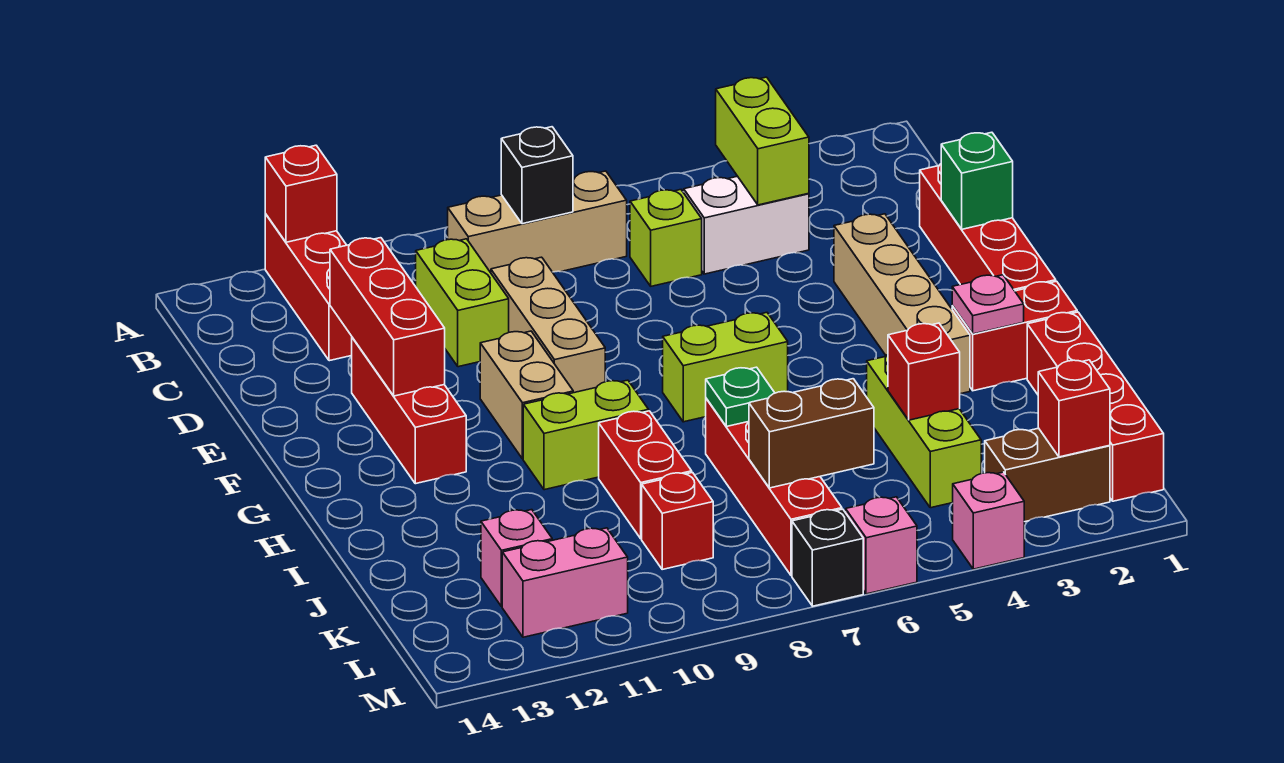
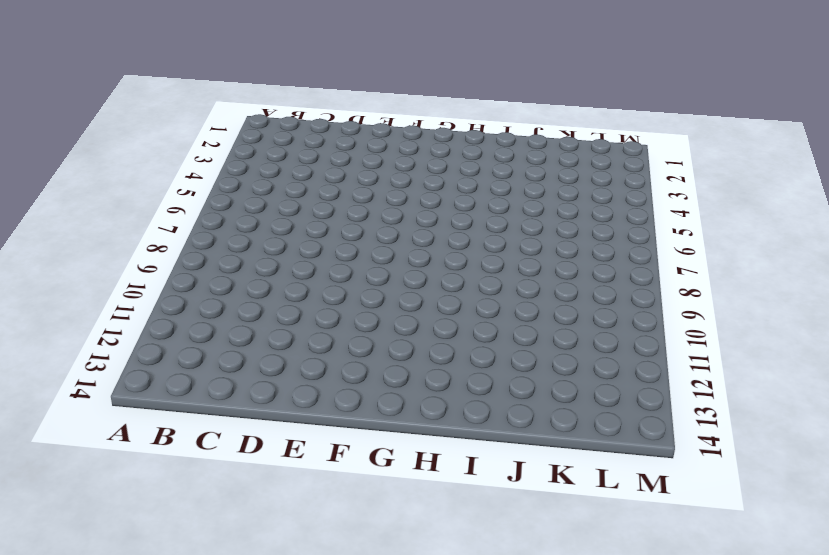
none -> red 1x3 brick [265,214,352,361]
none -> tan 1x3 brick [448,171,627,273]
none -> white 1x2 brick [684,176,809,274]
none -> lime 1x1 brick [630,190,702,286]

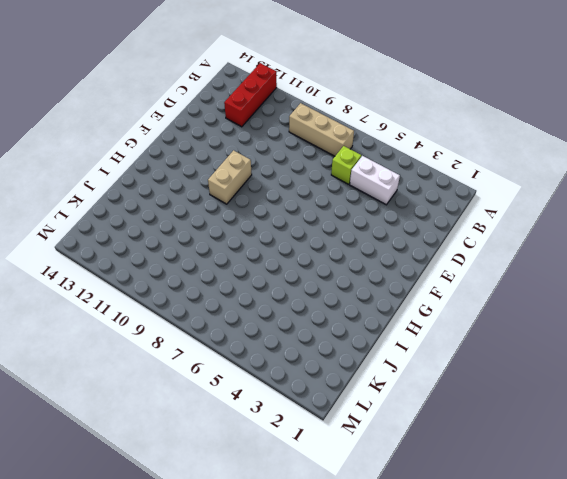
none -> lime 1x2 brick [416,239,509,367]
none -> red 1x4 brick [920,164,1056,291]
none -> tan 1x3 brick [491,257,605,393]
none -> tan 1x4 brick [834,214,970,394]

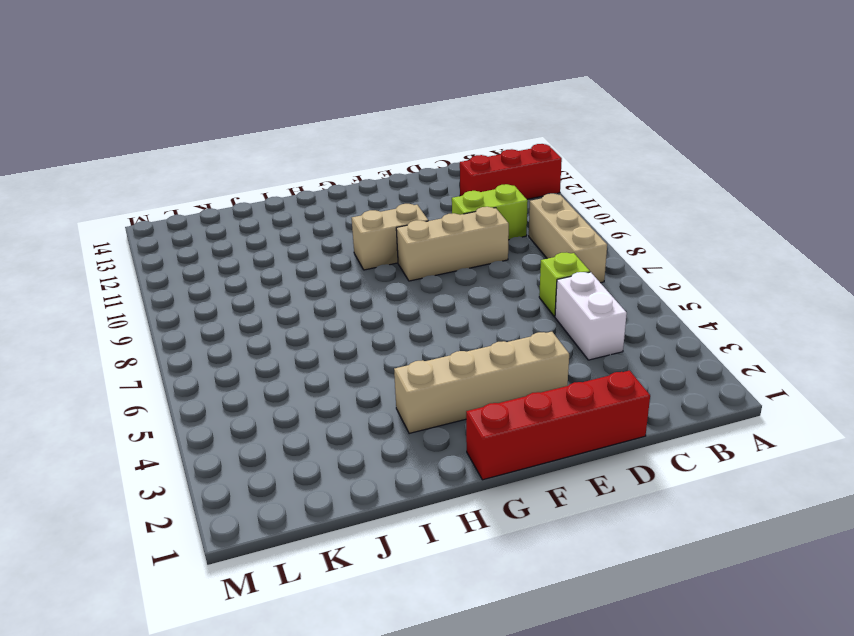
none -> red 1x3 brick [352,337,466,484]
none -> lime 1x2 brick [663,313,788,422]
none -> red 1x2 brick [952,281,1077,391]
none -> lime 1x2 brick [523,380,649,490]

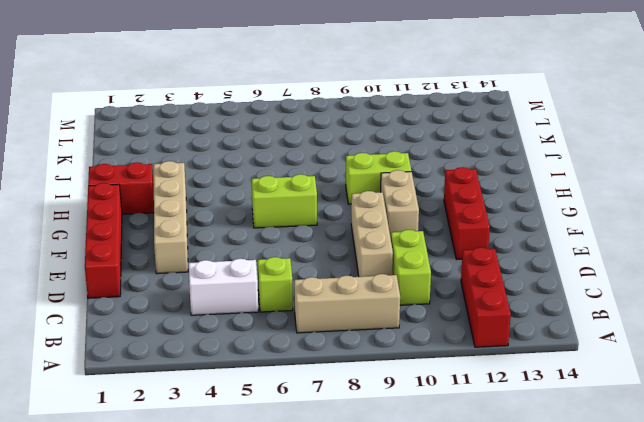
none -> red 1x4 brick [1027,312,1164,501]
none -> lime 1x3 brick [867,355,981,508]
none -> red 1x4 brick [706,399,842,576]
none -> red 1x2 brick [599,411,692,539]

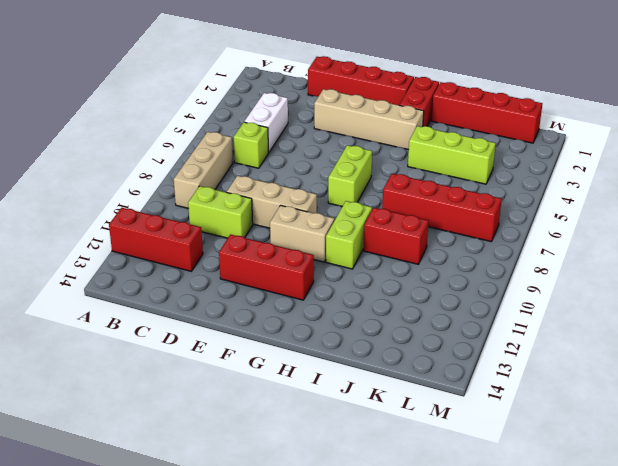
none -> red 1x1 brick [642,473,713,569]
none -> pink 1x1 brick [481,510,552,607]
none -> brown 1x2 brick [985,428,1110,522]
none -> pink 1x2 brick [502,528,628,637]

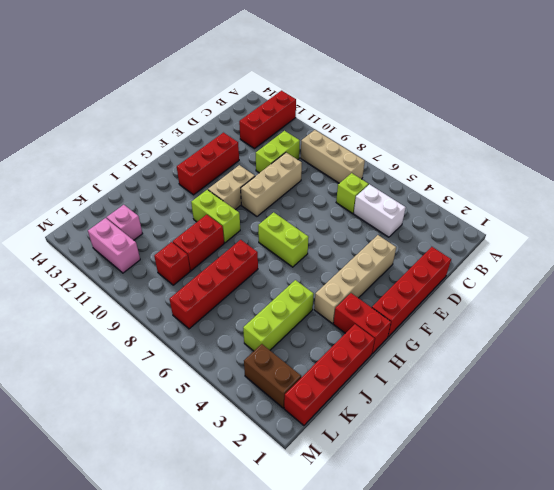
none -> pink 1x1 brick [953,472,1024,569]
none -> pink 1x1 brick [846,497,917,594]
none -> black 1x1 brick [792,509,863,606]
none -> red 1x1 brick [265,145,337,242]

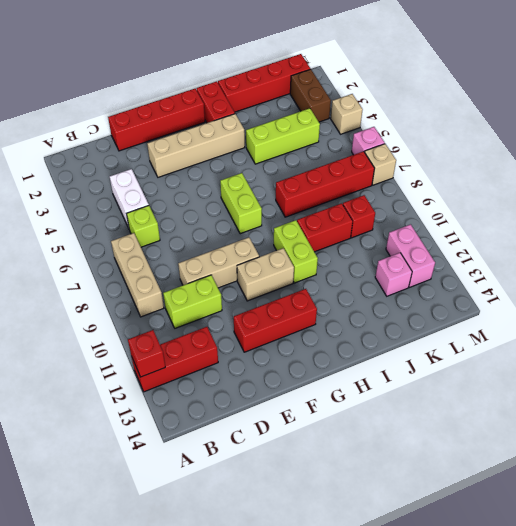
tan 1x1 brick [331,94,363,134] -> pink 1x1 brick [953,472,1024,569]
tan 1x1 brick [365,144,396,185] -> black 1x1 brick [792,509,863,606]
none -> lime 1x2 brick [716,77,809,205]
none -> black 1x1 brick [501,127,573,224]
none -> red 1x3 brick [330,238,445,396]
none -> green 1x1 brick [941,132,1013,229]

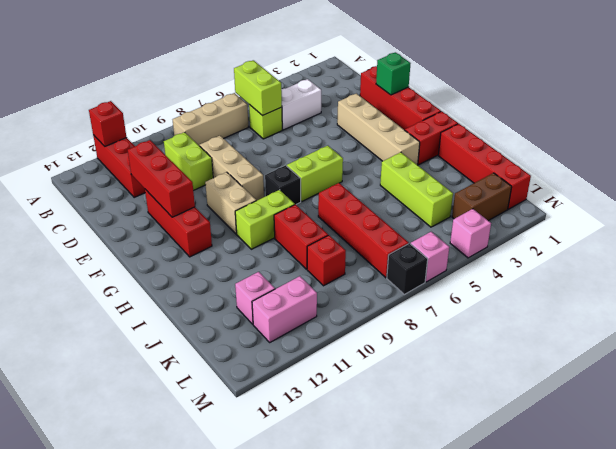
lime 1x2 brick [234,60,282,116] -> lime 1x2 brick moved to [716,77,809,205]
black 1x1 brick [265,165,301,205] -> black 1x1 brick moved to [501,127,573,224]
none -> pink 1x1 plate [952,275,1024,334]
none -> green 1x1 plate [706,367,774,427]
none -> red 1x1 brick [888,323,960,420]
none -> brown 1x2 brick [749,379,874,488]

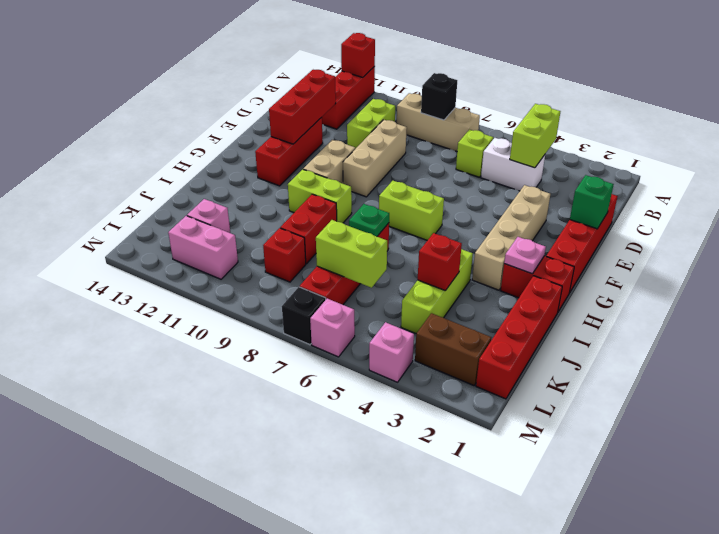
lime 1x2 brick [316,220,387,288] -> brown 1x2 brick [749,379,874,488]
none -> red 1x1 brick [1038,360,1110,457]

